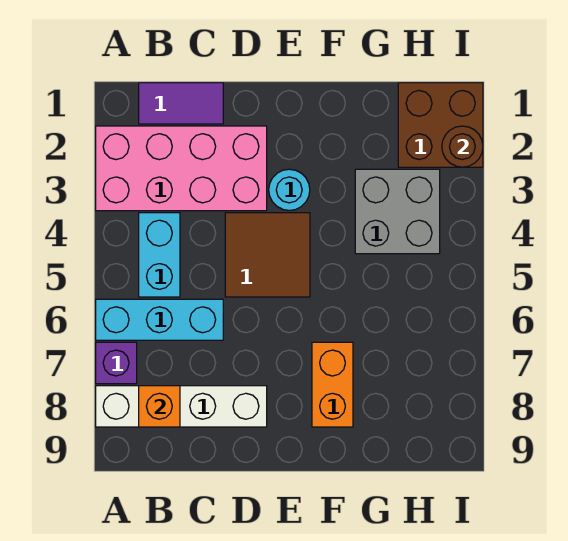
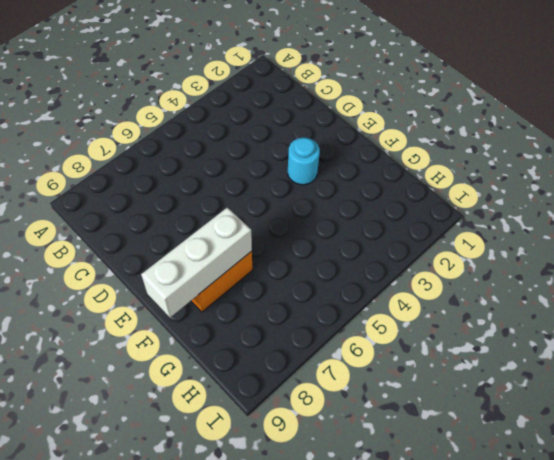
white 1x3 brick [141,207,252,317] -> none
none -> pink 2x4 brick [96,126,267,211]
none -> cyan 1x3 brick [96,299,223,340]
none -> purple 1x1 brick [96,342,137,384]

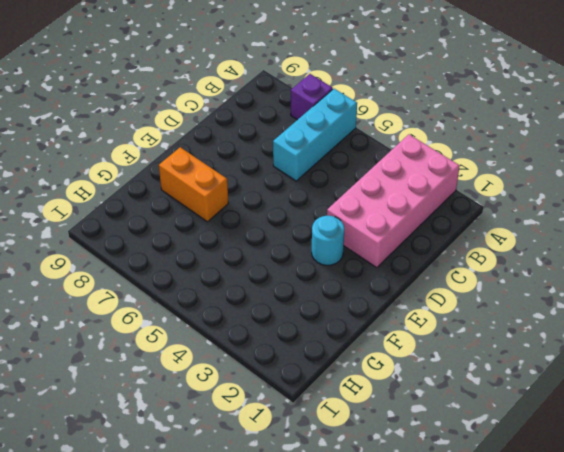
none -> white 1x4 brick [96,386,267,427]
none -> purple 1x2 tile [139,83,223,124]
none -> cyan 1x2 brick [139,213,180,297]

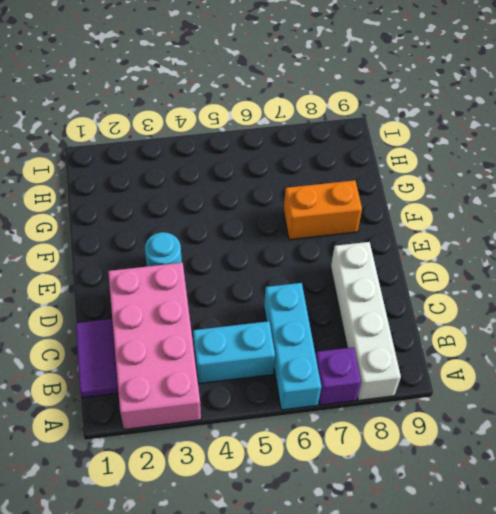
none -> brown 2x2 tile [225,213,310,297]
none -> grey 2x2 brick [355,169,440,254]
none -> brown 2x2 brick [398,83,483,167]

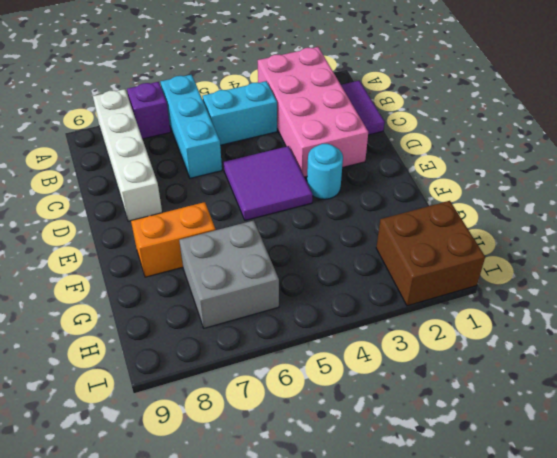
purple 2x2 tile [224,146,313,220] -> brown 2x2 tile [225,213,310,297]
grey 2x2 brick [179,220,279,328] -> grey 2x2 brick moved to [355,169,440,254]
none -> orange 1x1 brick [139,386,180,427]
none -> brown 1x1 round brick [442,126,483,167]

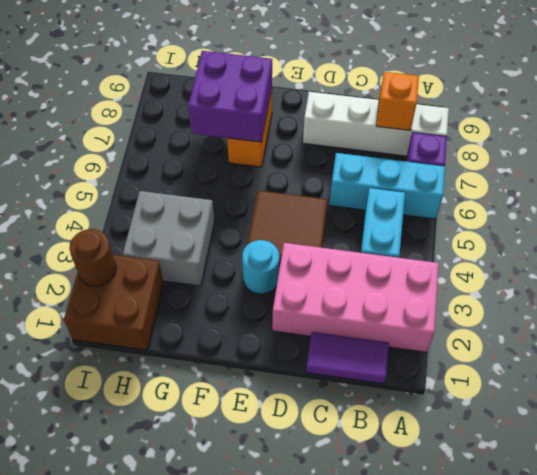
purple 2x2 brick [188,51,272,142] -> none

